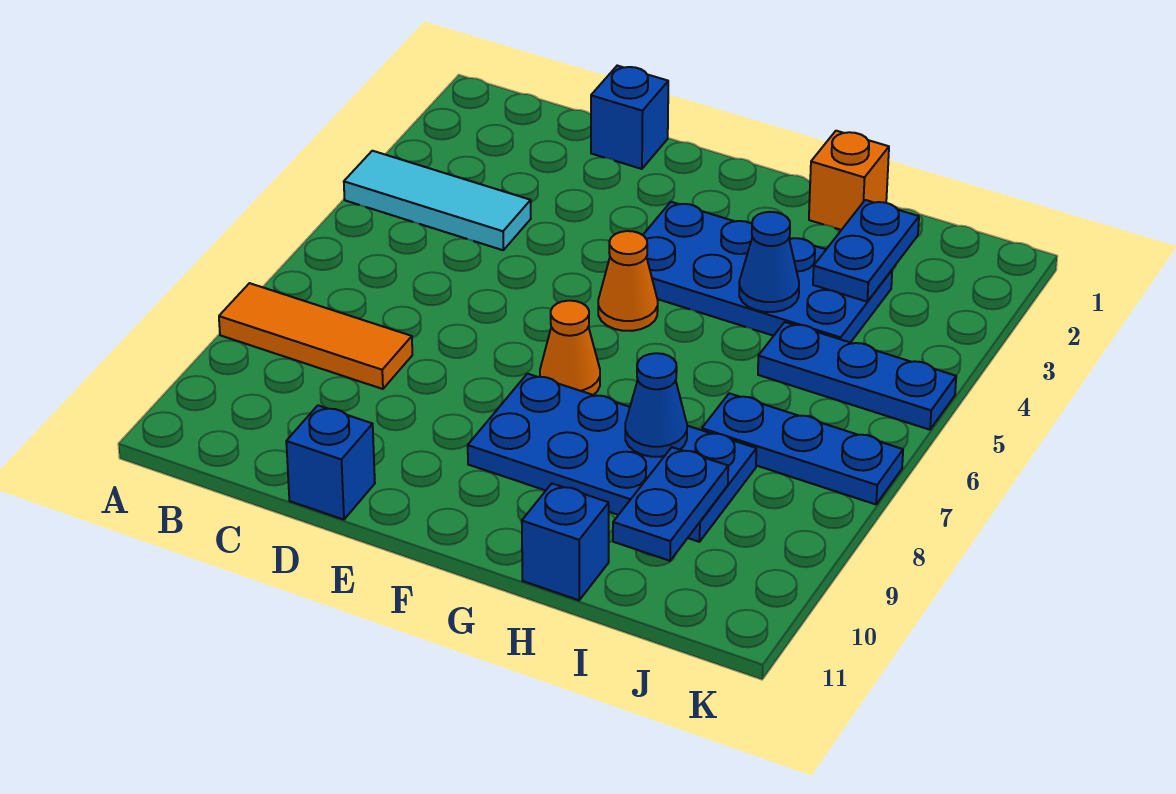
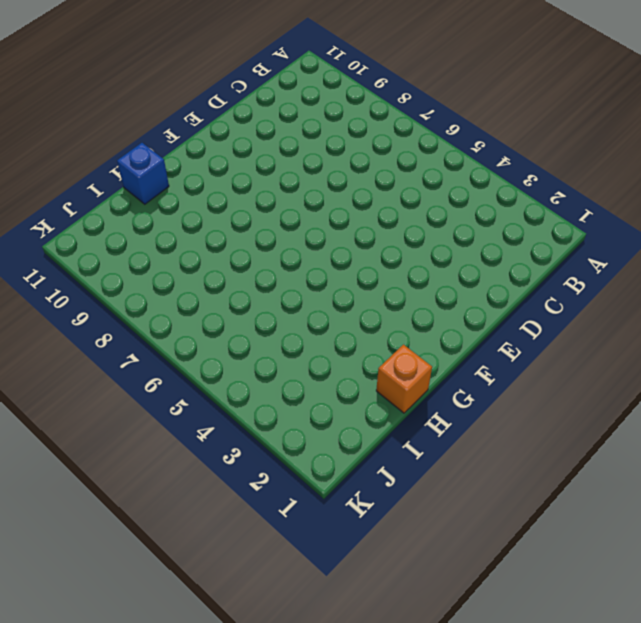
none -> cyan 1x3 tile [344,151,531,250]
none -> orange 1x3 tile [219,283,412,389]
none -> blue 1x1 brick [591,66,668,169]

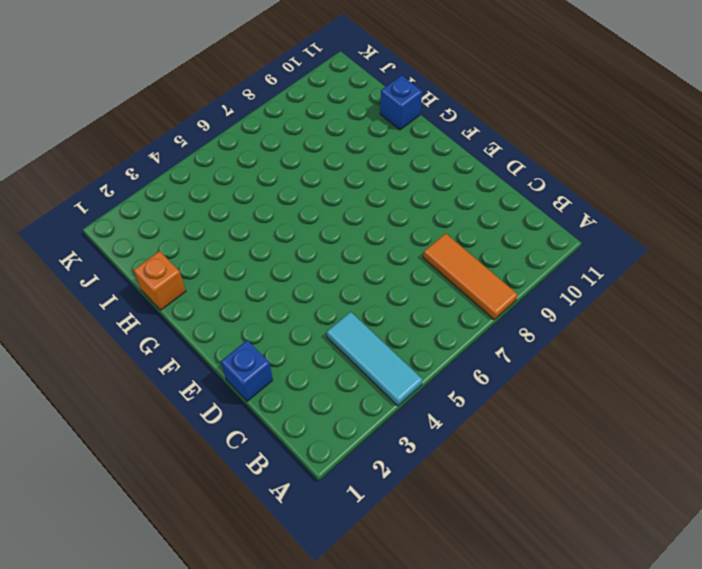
none -> blue 1x1 brick [286,405,375,520]
none -> blue 2x4 plate [643,202,892,343]
none -> orange 1x1 cone [598,231,658,331]

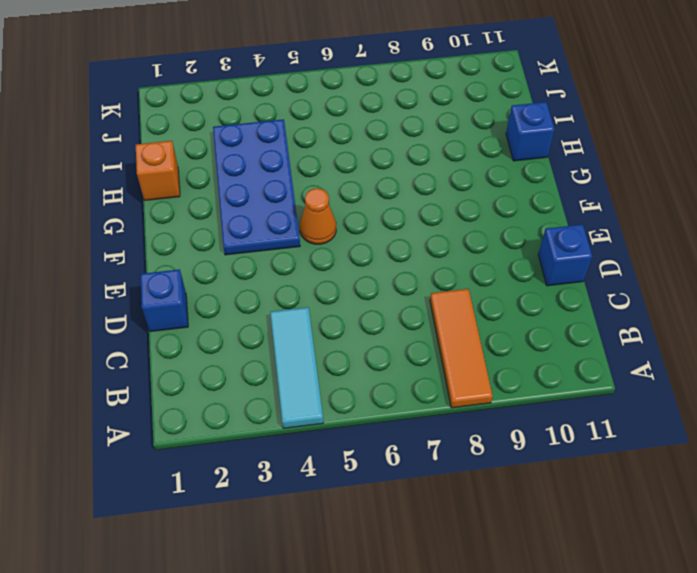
none -> orange 1x1 cone [540,301,600,395]
none -> blue 2x4 plate [468,374,756,542]
none -> blue 1x3 plate [758,322,956,430]

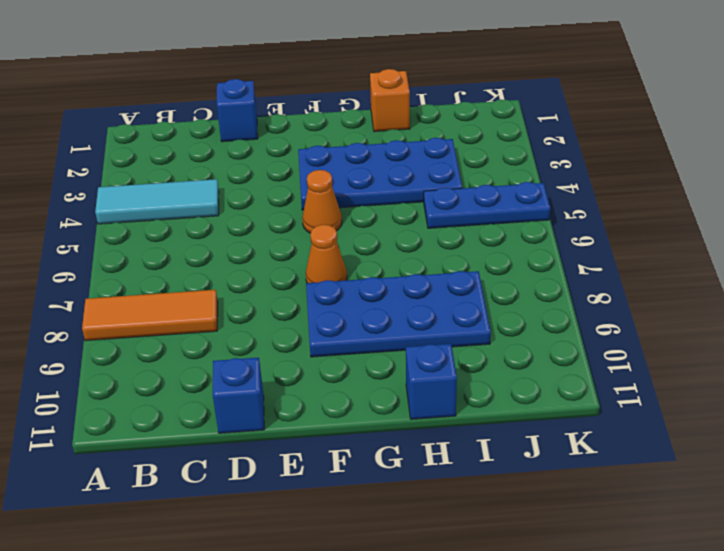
none -> blue 1x3 plate [702,393,903,504]
none -> blue 1x1 cone [739,212,799,312]
none -> blue 1x1 cone [625,353,687,457]

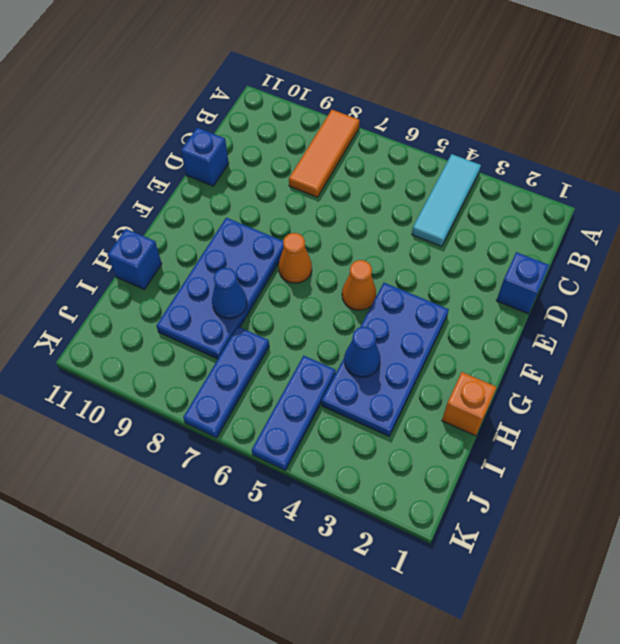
none -> blue 1x2 plate [813,200,919,302]
none -> blue 1x2 plate [613,447,728,561]

